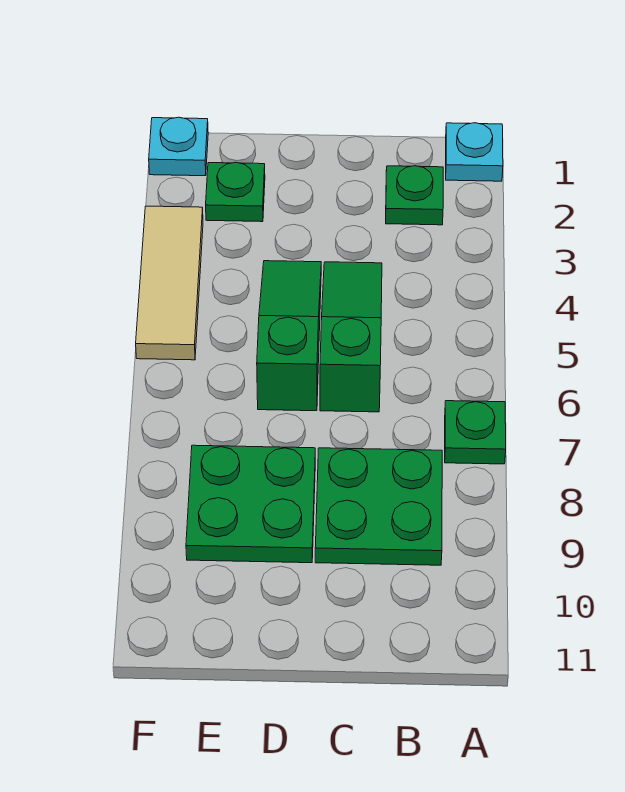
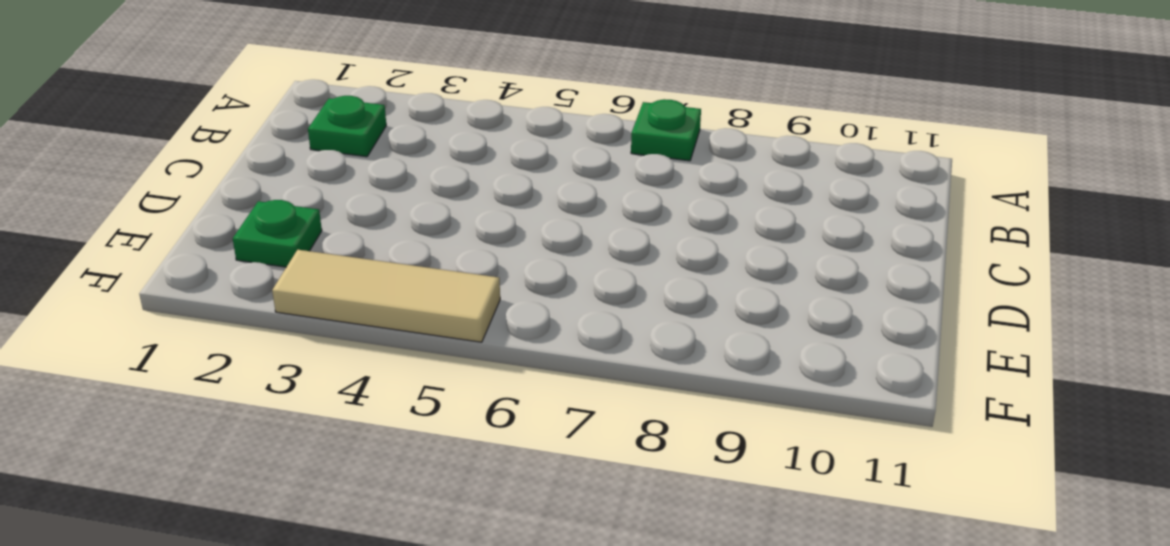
none -> cyan 1x1 plate [446,123,503,181]
none -> green 2x2 plate [315,448,442,565]

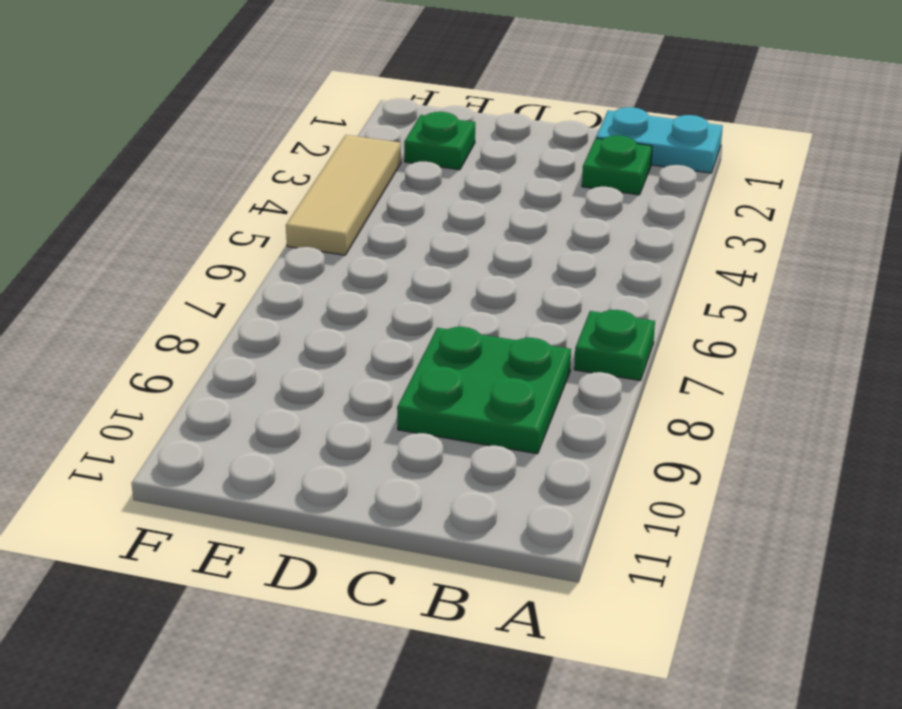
cyan 1x2 plate [596,107,723,173] -> cyan 1x1 plate [446,123,503,181]
none -> green 1x3 slope [320,262,382,412]
none -> green 1x3 slope [257,261,321,411]

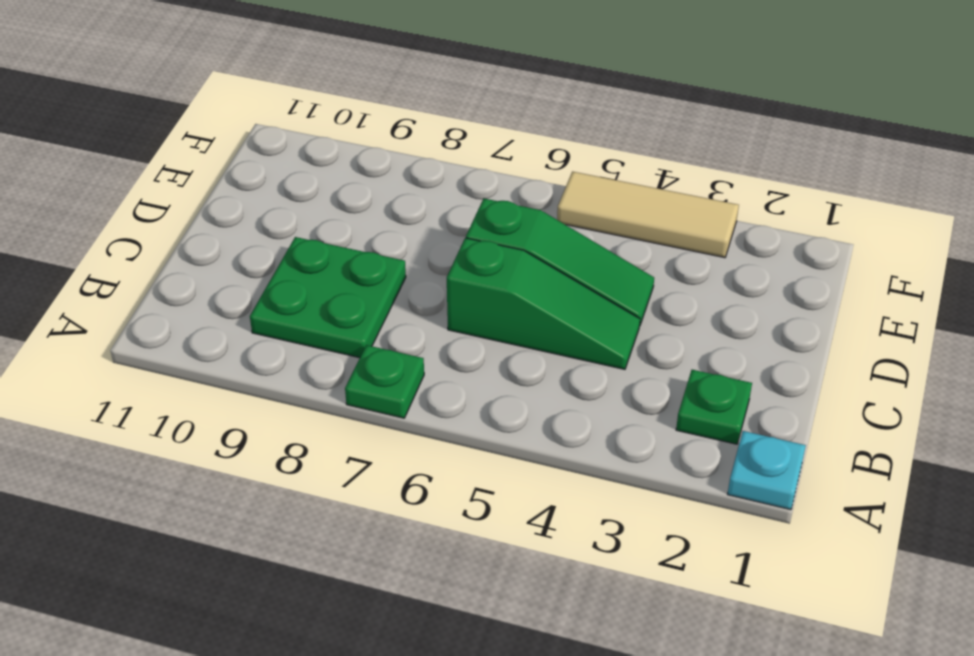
none -> green 2x2 plate [186,445,315,563]
none -> green 1x1 plate [206,162,265,222]

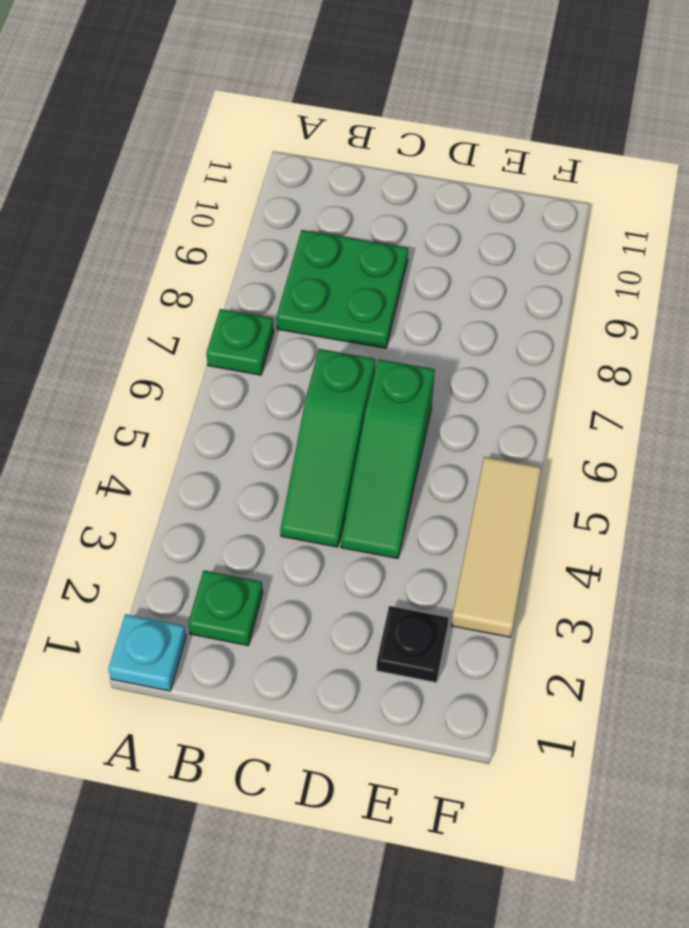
black 1x1 plate [377,606,449,682] -> green 1x1 plate [206,162,265,222]
none -> green 2x2 plate [186,445,315,563]
none -> cyan 1x1 plate [149,117,208,176]

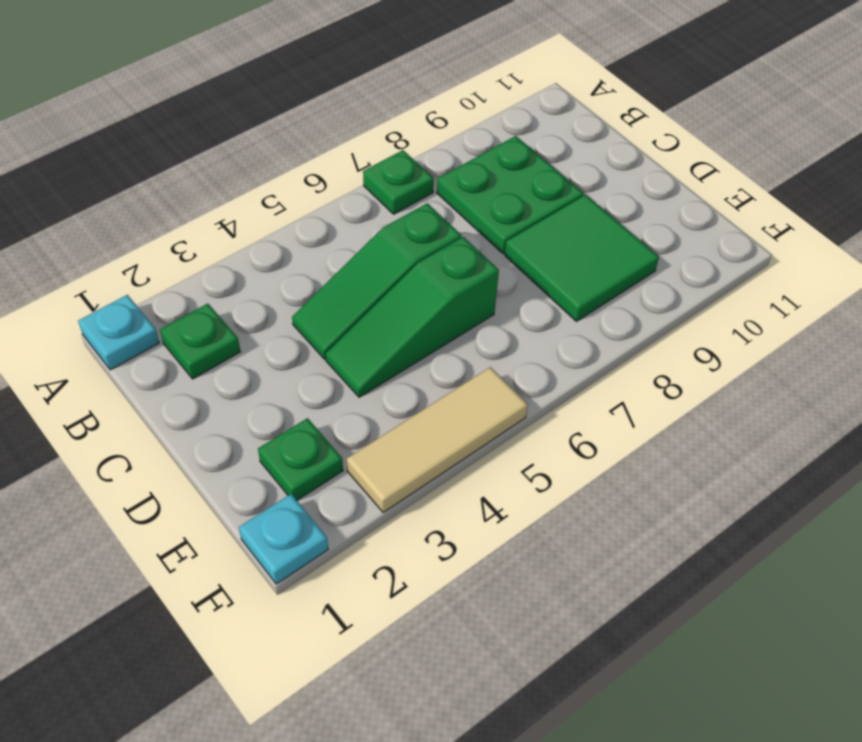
green 2x2 tile [505,195,659,321] -> green 2x2 plate [186,445,315,563]

